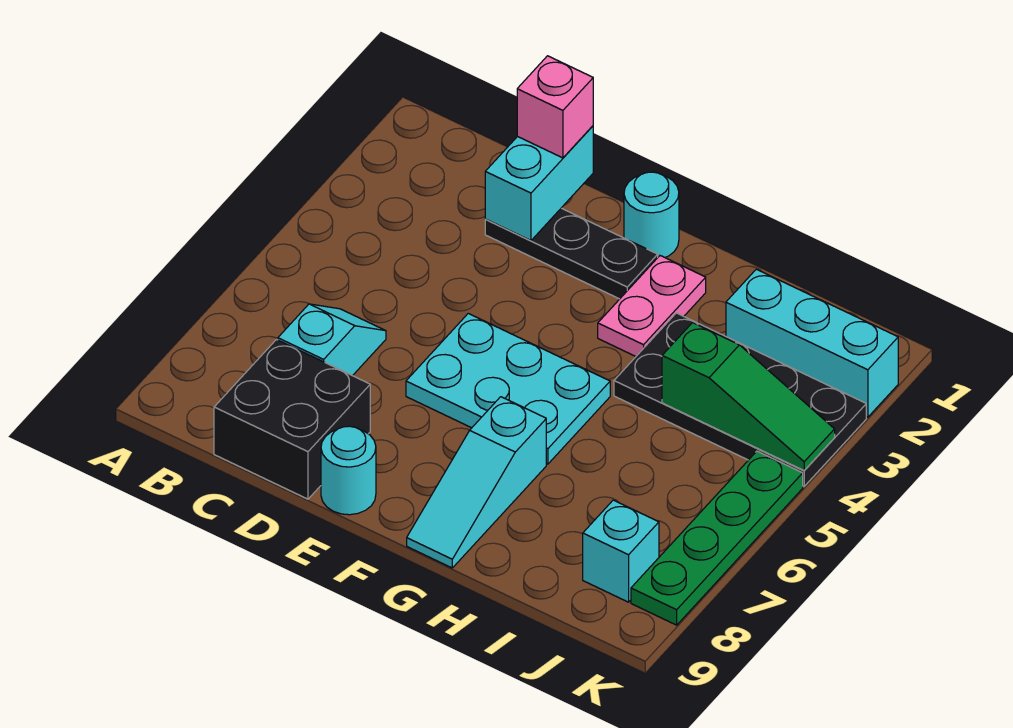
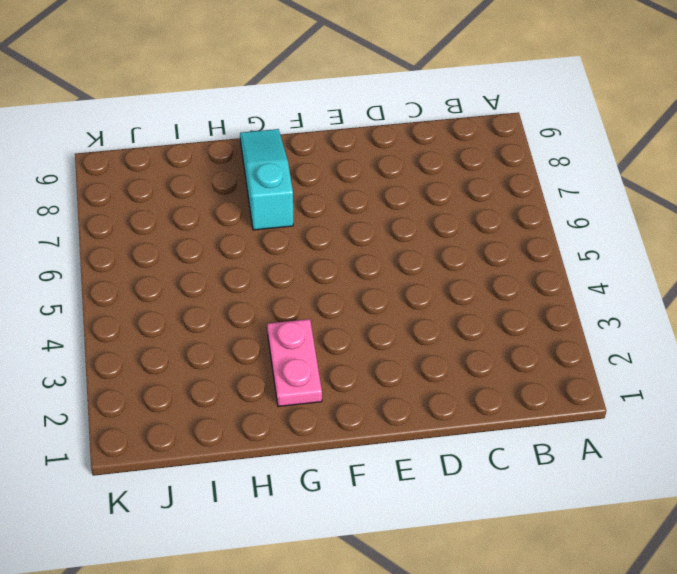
none -> cyan 1x2 slope [278,304,386,376]
none -> black 2x2 brick [214,340,370,499]
none -> black 1x3 plate [485,208,658,299]

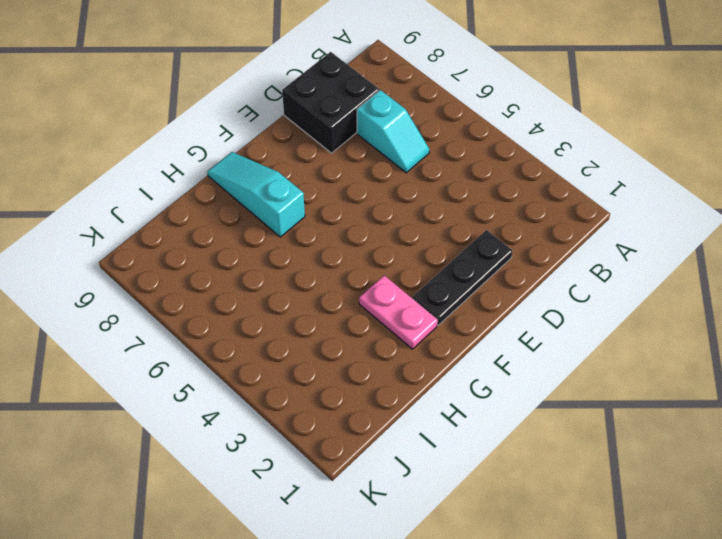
none -> cyan 2x3 plate [406,314,610,464]
none -> cyan 1x1 round brick [321,426,376,515]
none -> cyan 1x1 round brick [624,172,679,257]

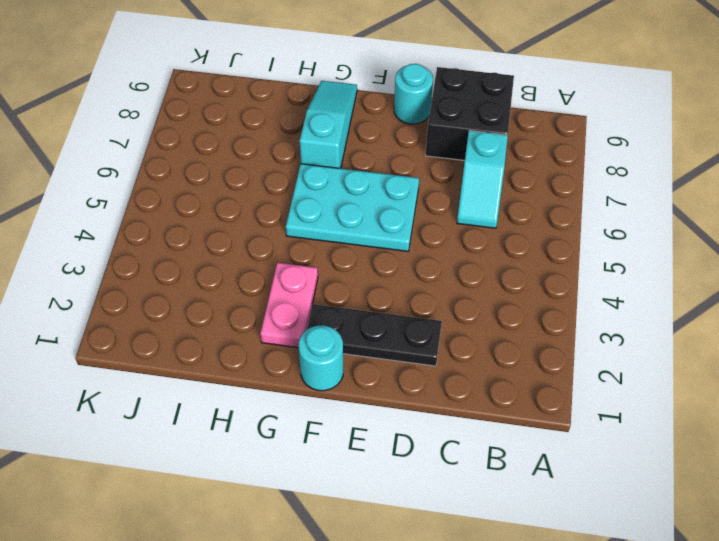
none -> black 2x4 plate [614,313,866,486]
none -> cyan 1x3 brick [726,269,898,417]
none -> cyan 1x1 brick [583,500,659,602]

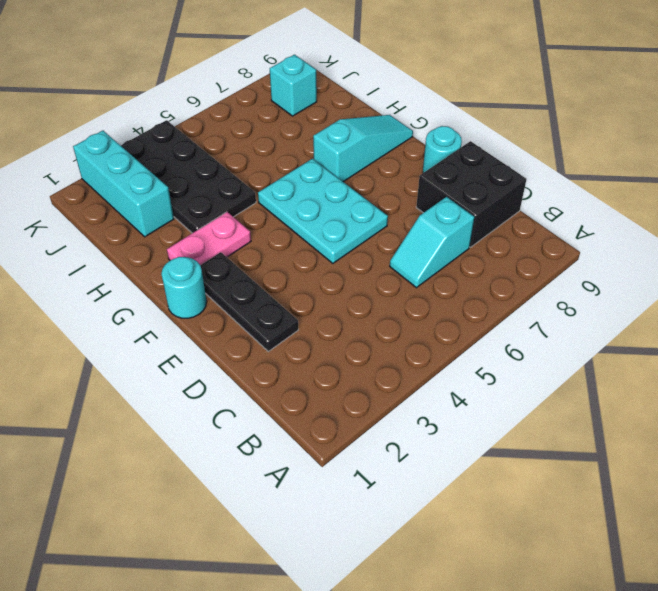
none -> green 1x4 plate [631,451,803,625]
none -> cyan 1x2 brick [485,126,593,241]
none -> green 1x3 slope [662,323,835,470]

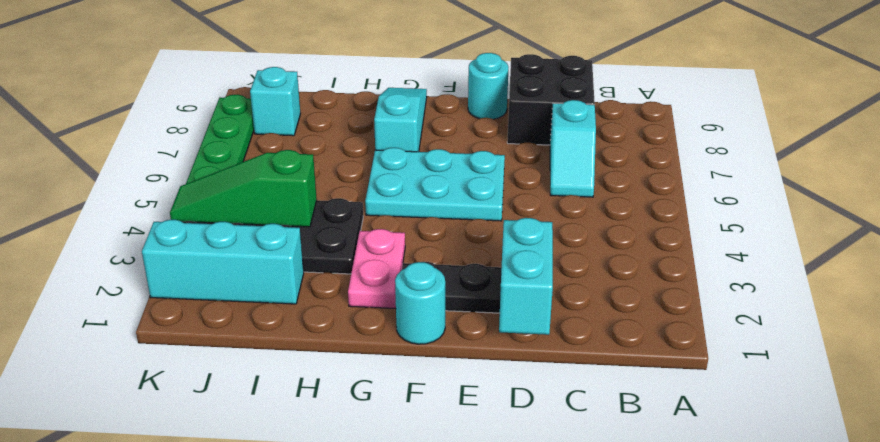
none -> pink 1x1 brick [517,56,593,158]

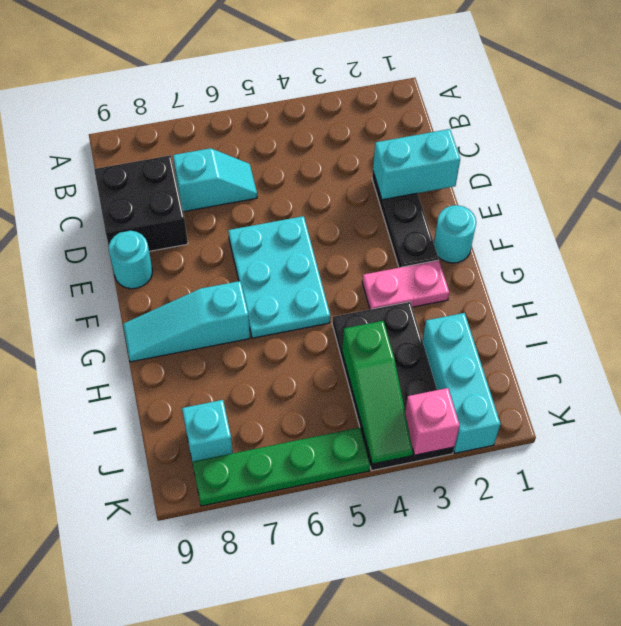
pink 1x1 brick [405,388,460,455] -> pink 1x1 brick moved to [517,56,593,158]

